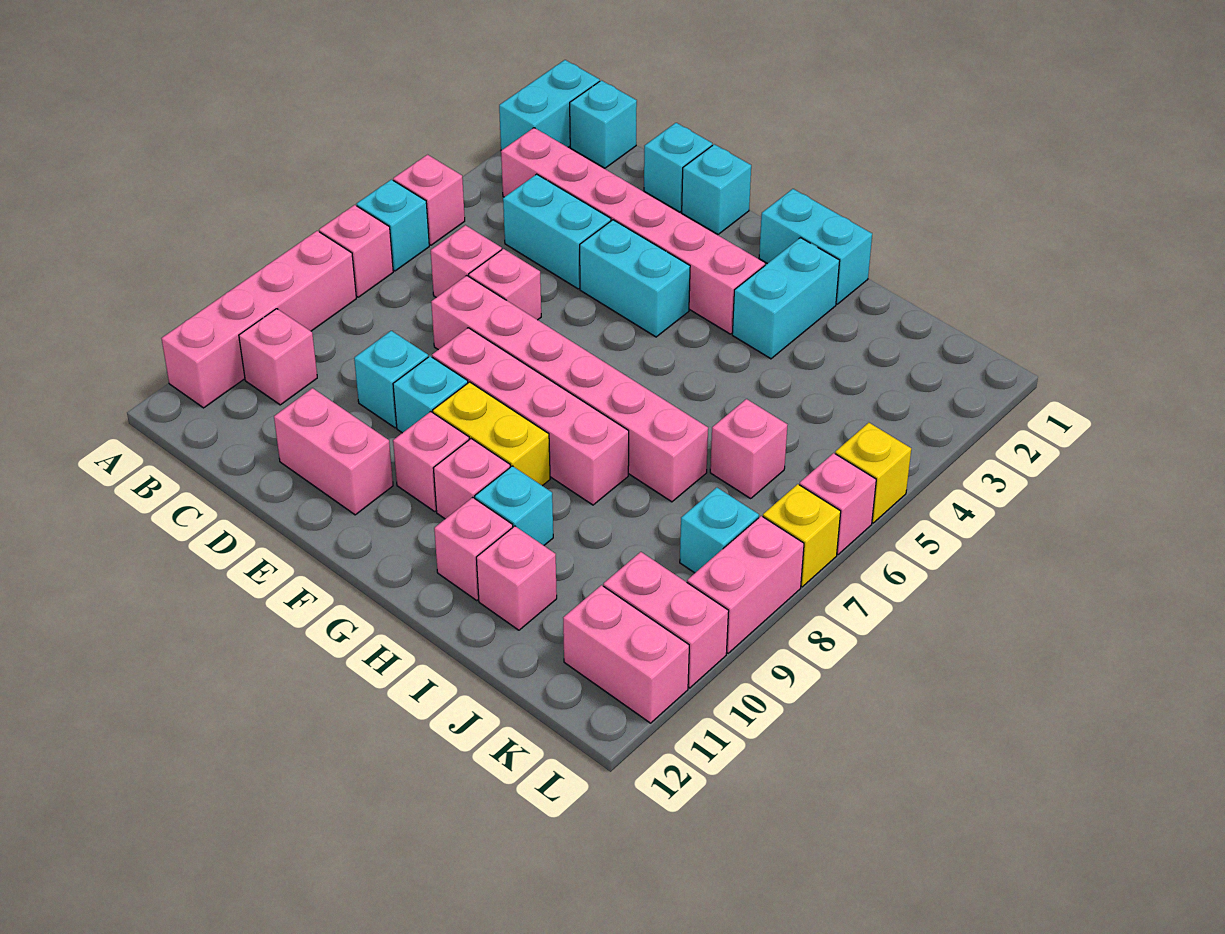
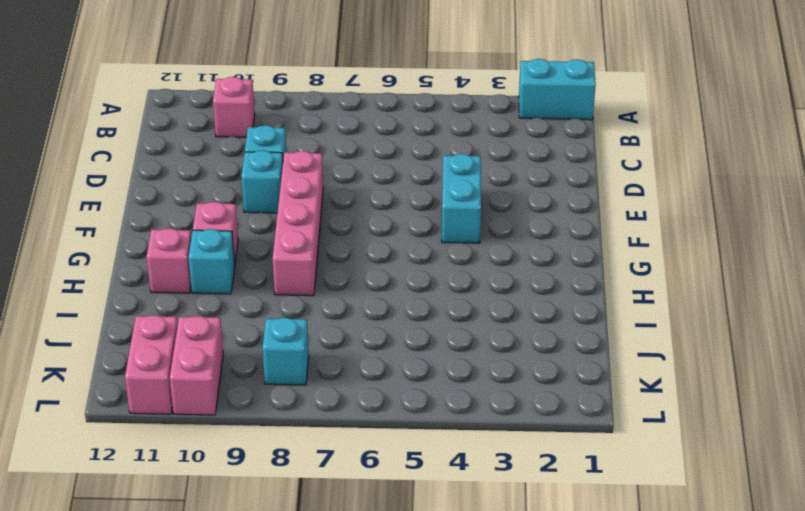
none -> pink 1x1 brick [393,155,465,245]
none -> cyan 1x1 brick [357,180,429,271]
none -> pink 1x1 brick [319,205,393,297]
none -> pink 1x4 brick [161,231,356,408]

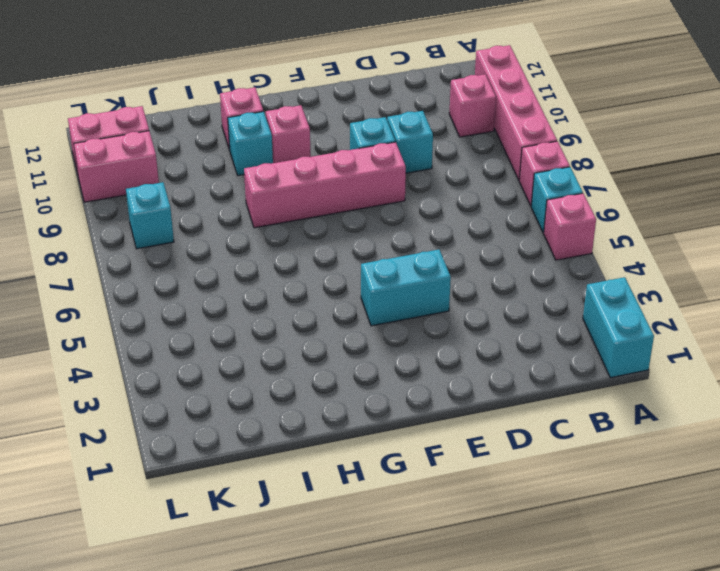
none -> cyan 1x1 brick [570,80,637,168]
none -> pink 1x6 brick [501,128,765,334]
none -> cyan 1x2 brick [503,174,611,289]
none -> pink 1x1 brick [431,225,502,297]

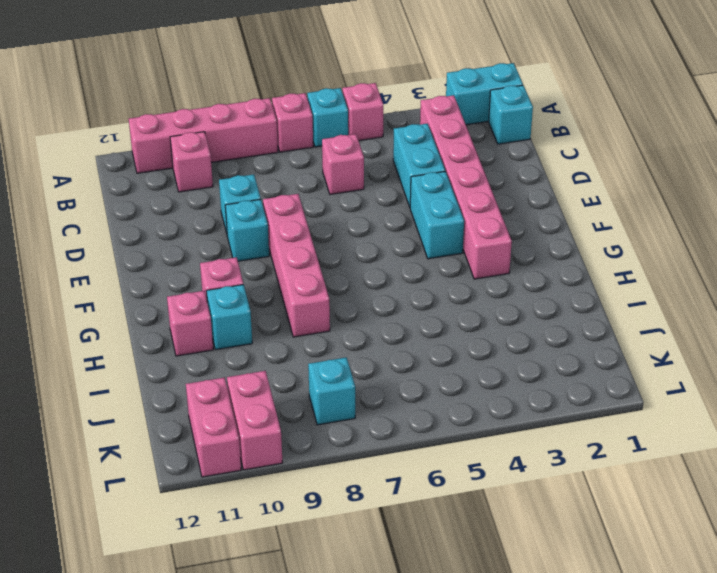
none -> cyan 1x1 brick [644,123,712,212]
none -> pink 1x1 brick [469,249,541,320]
none -> pink 1x6 brick [431,276,708,502]
none -> pink 1x2 brick [274,388,393,515]

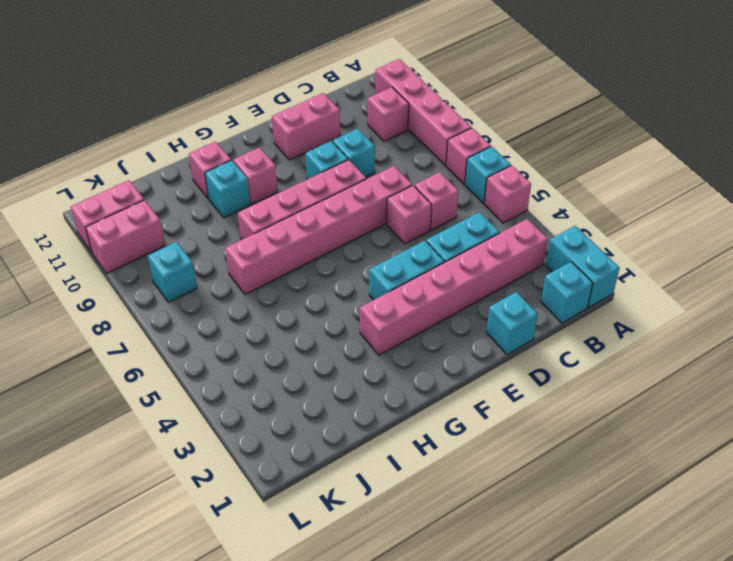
none -> cyan 1x1 brick [682,144,751,234]
none -> yellow 1x2 brick [433,382,550,486]
none -> pink 1x1 brick [393,412,469,511]
none -> cyan 1x2 brick [759,189,872,304]

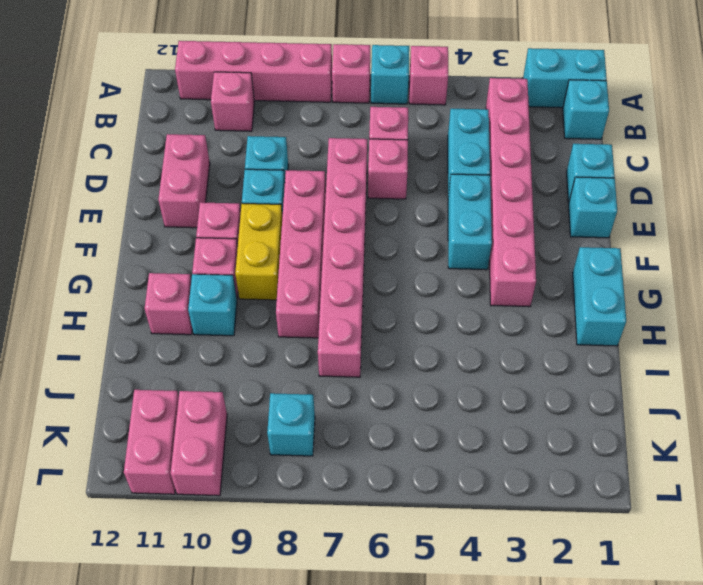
none -> cyan 1x2 brick [732,238,840,359]
none -> pink 1x1 brick [476,526,557,630]
none -> pink 1x1 brick [710,399,787,498]
none -> yellow 1x1 brick [835,423,911,523]

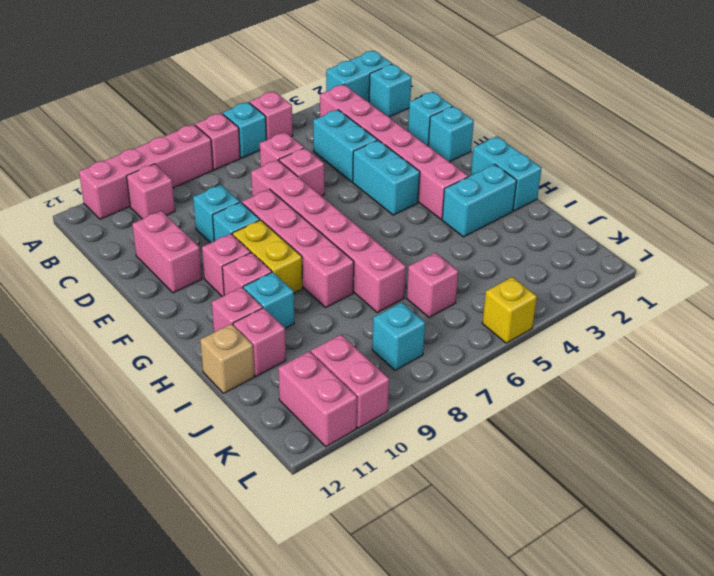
tan 1x1 brick [200,324,254,393] -> none
none -> pink 1x1 brick [799,453,876,554]
none -> yellow 1x1 brick [763,484,841,587]
none -> pink 1x2 brick [687,516,804,653]

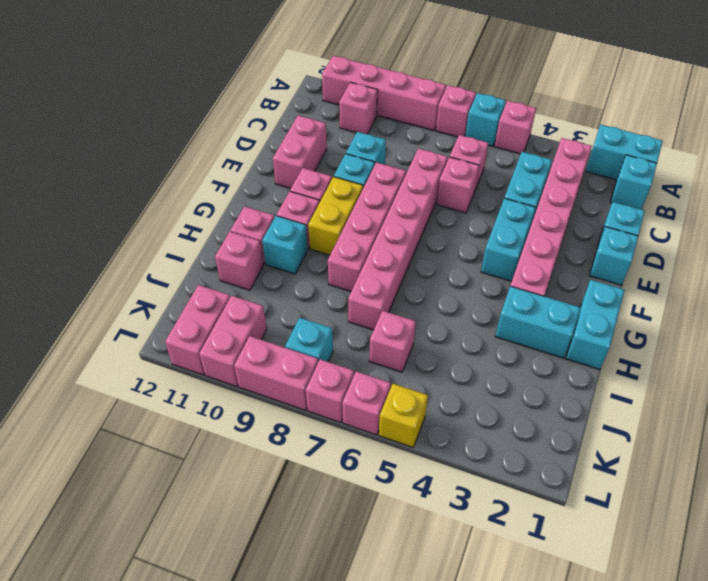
pink 1x1 brick [306,359,354,423] -> yellow 1x1 brick [763,484,841,587]

